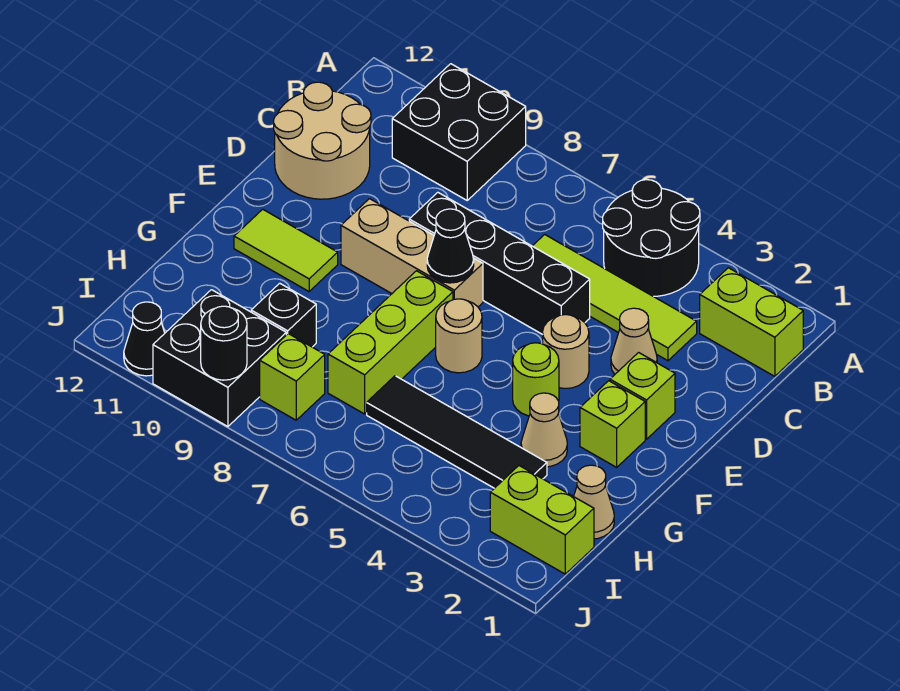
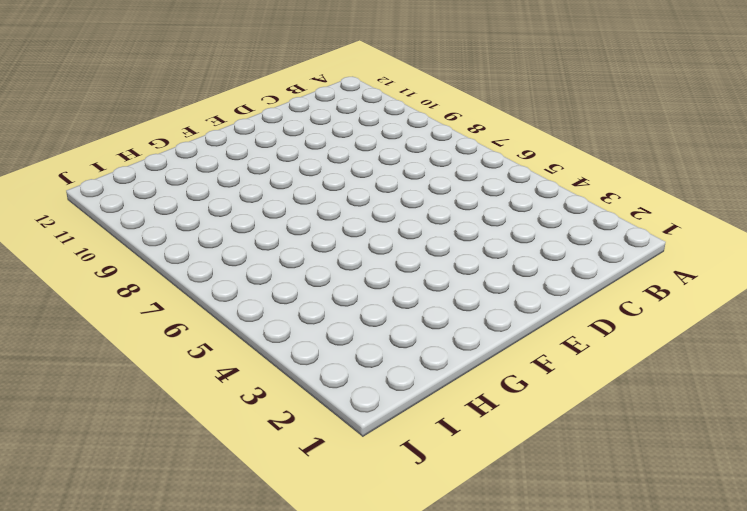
none -> black 2x2 round brick [603,180,700,296]
none -> black 2x2 brick [392,64,526,200]
none -> lime 1x2 brick [700,268,803,376]

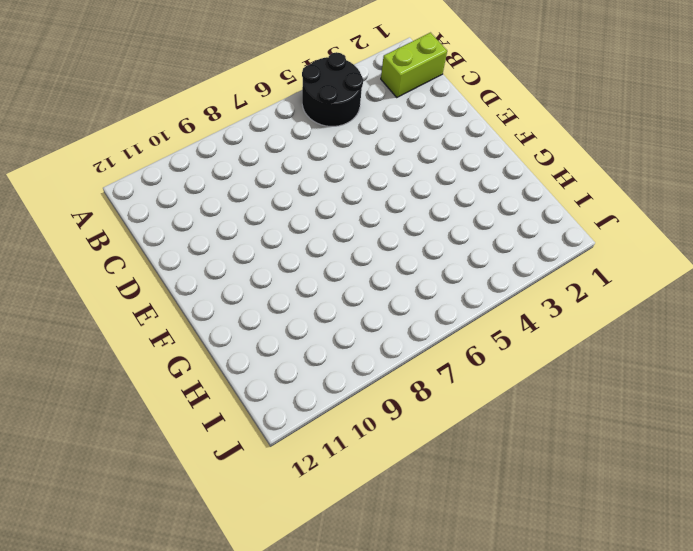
none -> black 2x2 brick [392,64,526,200]
none -> lime 1x4 tile [533,234,697,361]
none -> tan 2x2 round brick [274,82,371,199]

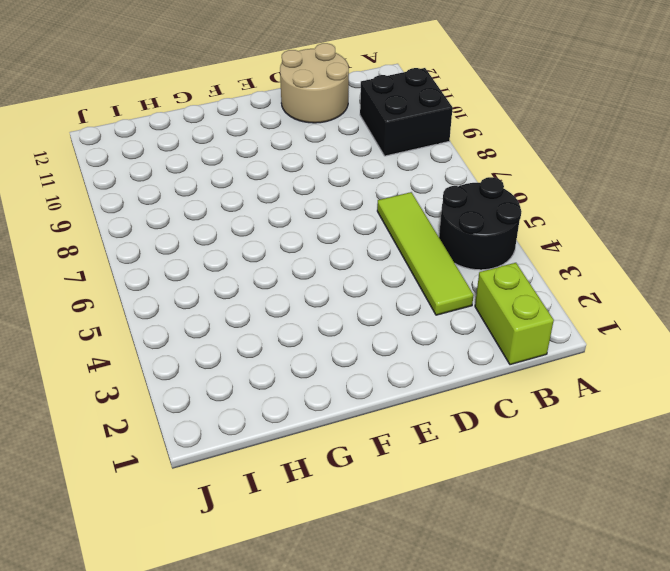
none -> tan 1x1 cone [611,308,657,374]
none -> black 1x4 brick [409,192,590,335]
none -> lime 1x1 brick [610,353,675,439]

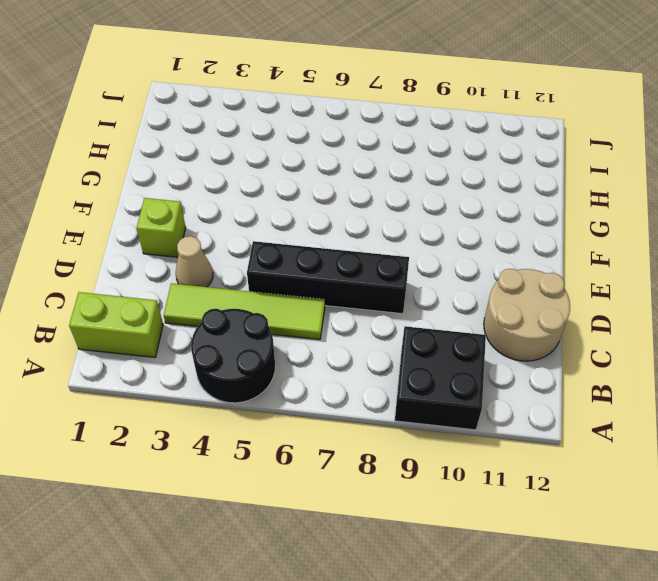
none -> tan 1x1 round brick [543,315,589,389]
none -> tan 1x3 brick [341,199,483,307]
none -> lime 1x1 brick [580,381,645,467]

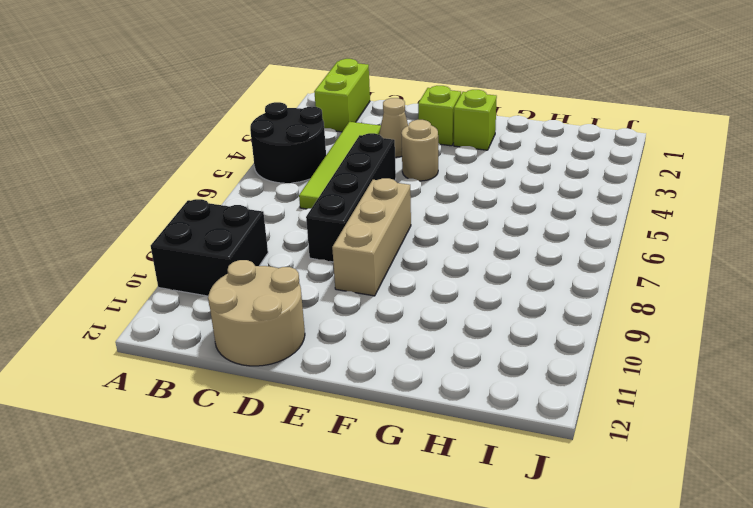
none -> lime 1x1 round brick [513,343,559,416]
none -> tan 1x1 round brick [436,299,482,373]
none -> lime 1x3 brick [328,271,453,414]

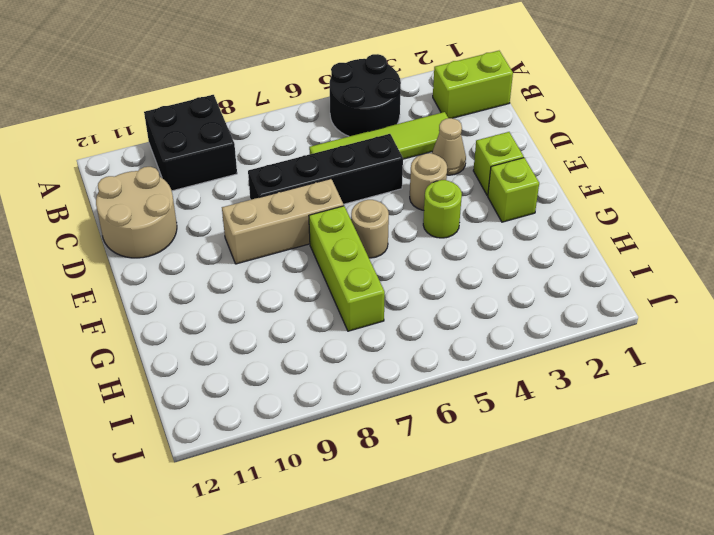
none -> lime 1x2 tile [234,209,338,291]
none -> tan 1x1 cone [521,393,567,467]
none -> tan 1x1 cone [574,465,614,539]

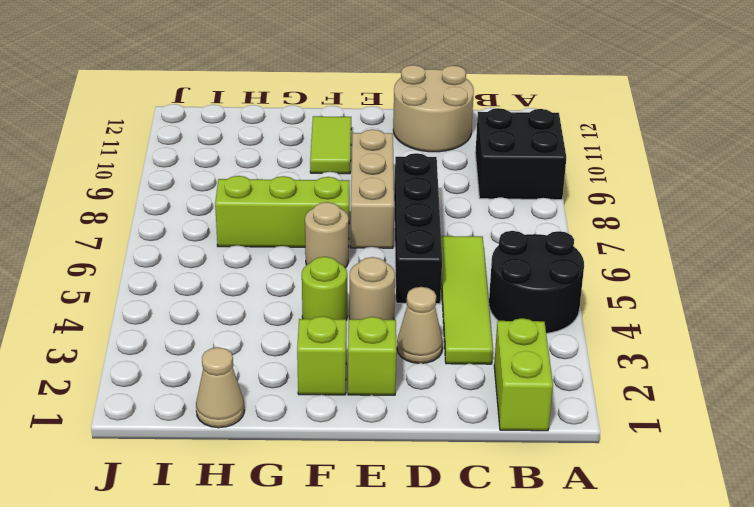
none -> tan 1x1 cone [521,393,567,467]
none -> black 1x4 tile [367,376,547,488]
none -> black 1x1 brick [251,283,316,347]

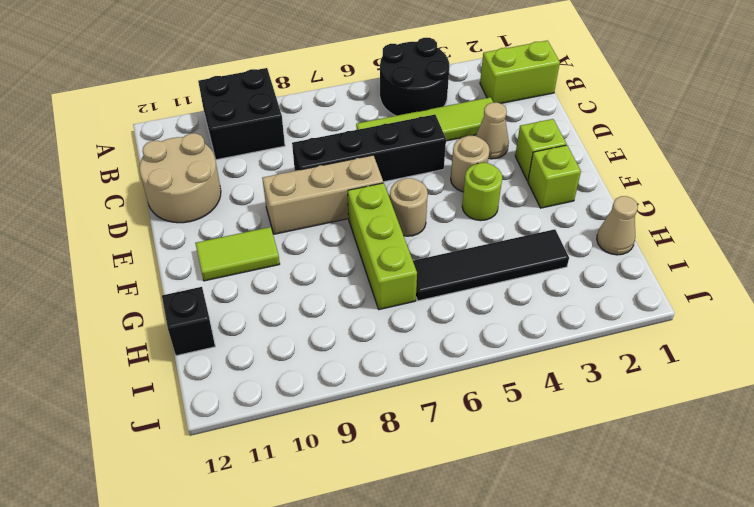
black 1x1 brick [162,287,215,356] -> black 1x1 brick moved to [251,283,316,347]
none -> tan 1x1 cone [521,393,567,467]
none -> lime 1x2 brick [490,466,594,574]
none -> lime 1x1 brick [260,334,325,420]

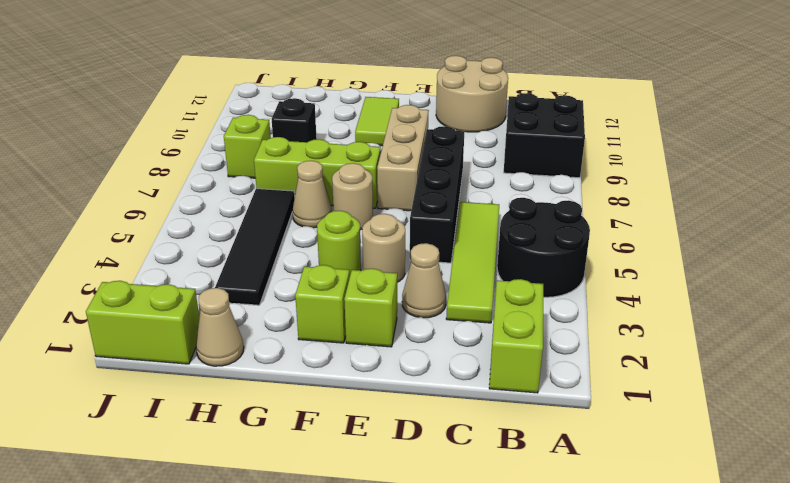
tan 1x1 cone [293,161,332,228] -> tan 1x1 cone moved to [521,393,567,467]
lime 1x2 brick [86,281,199,364] -> lime 1x2 brick turned to [490,466,594,574]
none -> black 2x2 brick [153,290,286,427]
none -> black 1x1 cone [124,302,165,376]
none -> black 1x1 cone [427,209,474,283]

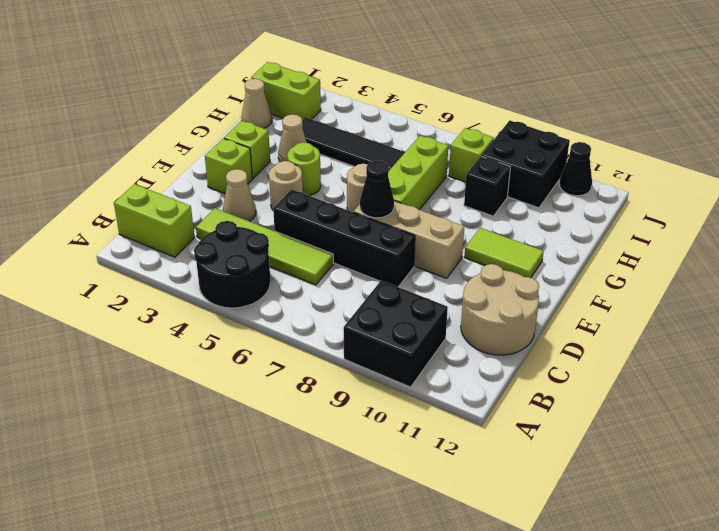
none -> black 1x1 round brick [201,306,247,380]

